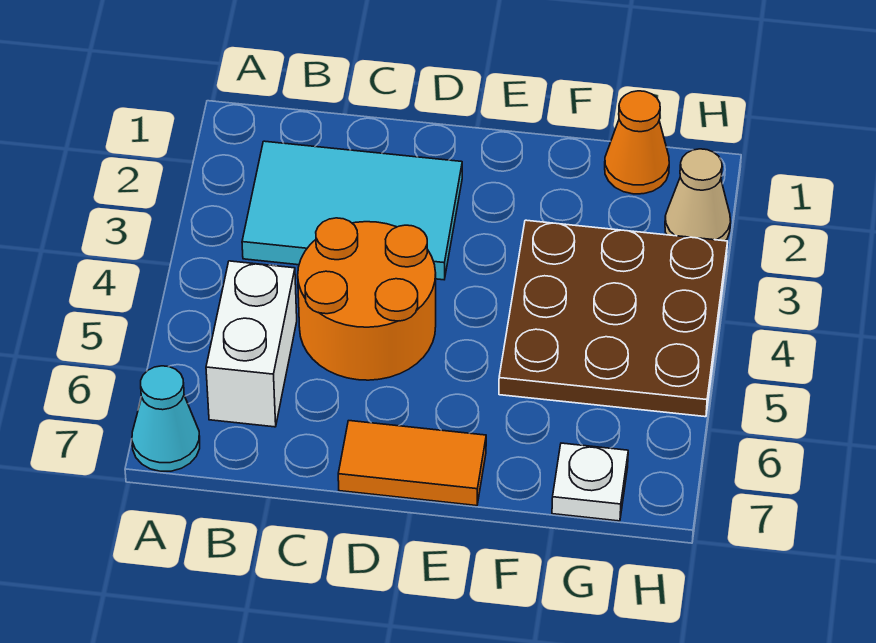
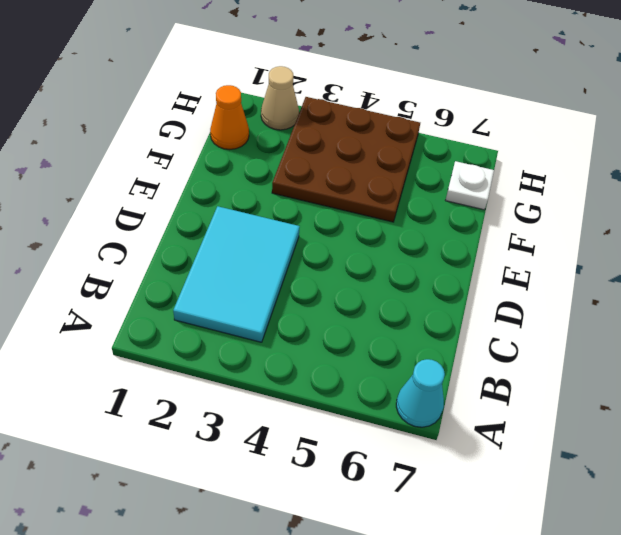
none -> white 1x2 brick [206,261,297,427]
none -> orange 2x2 round brick [298,218,436,380]

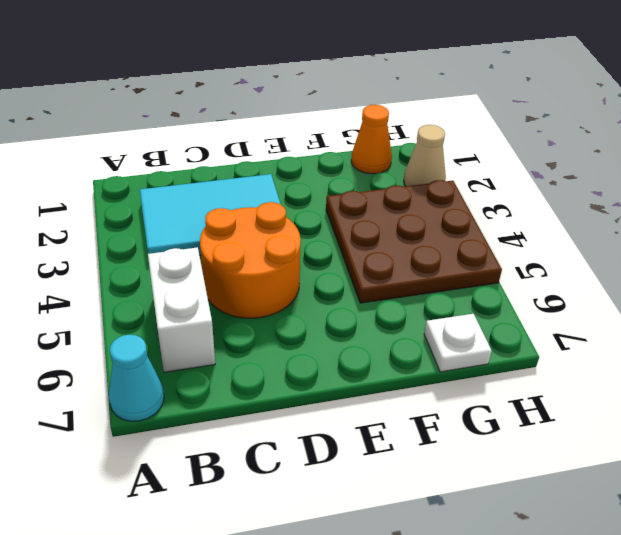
none -> orange 1x2 tile [338,421,486,506]

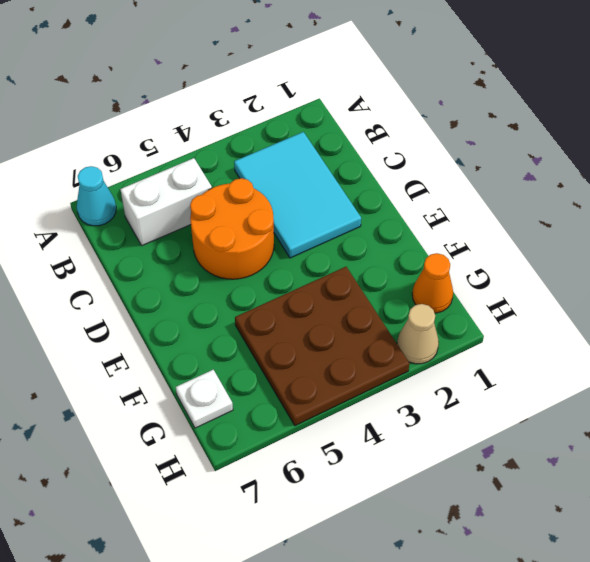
none -> orange 1x2 tile [338,421,486,506]

